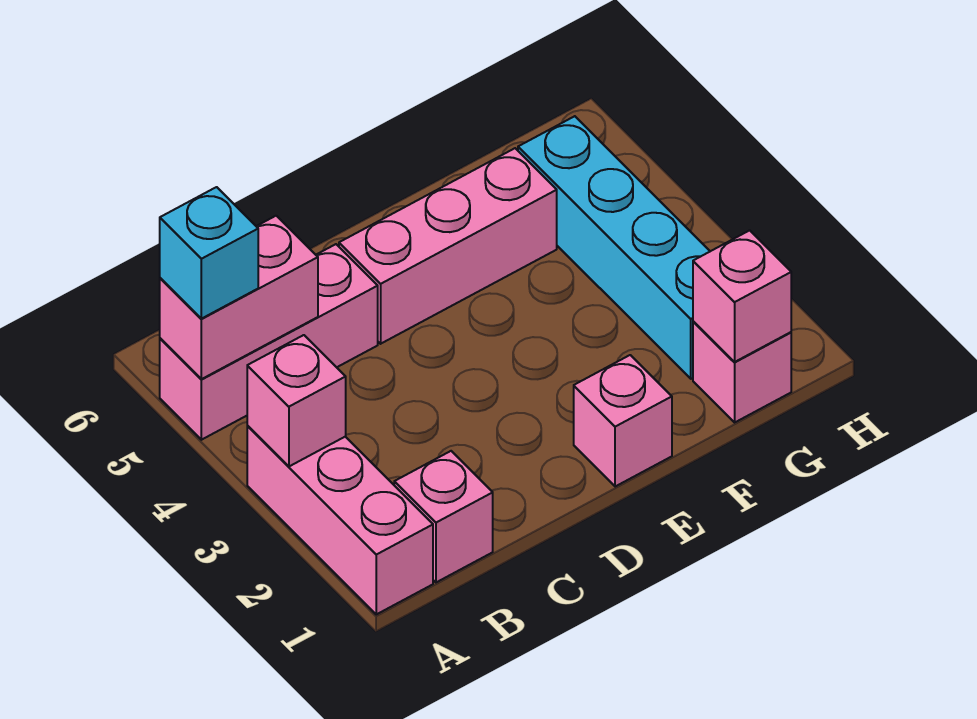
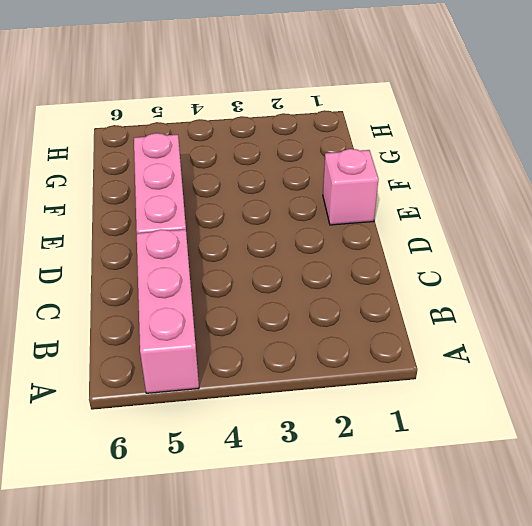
none -> pink 1x3 brick [247,426,433,614]
none -> pink 1x1 brick [394,451,493,582]

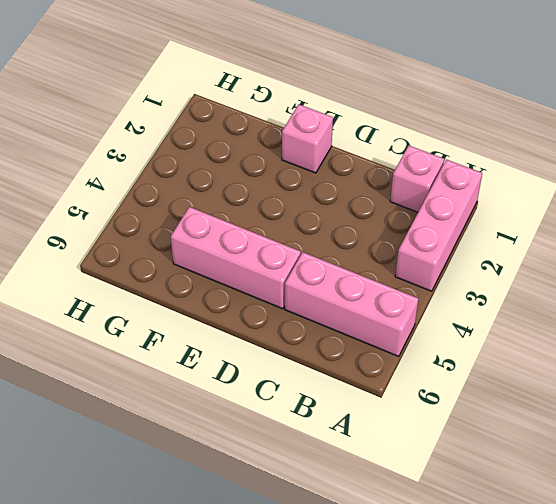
none -> pink 1x1 brick [693,321,791,422]
none -> cyan 1x4 brick [518,116,710,379]

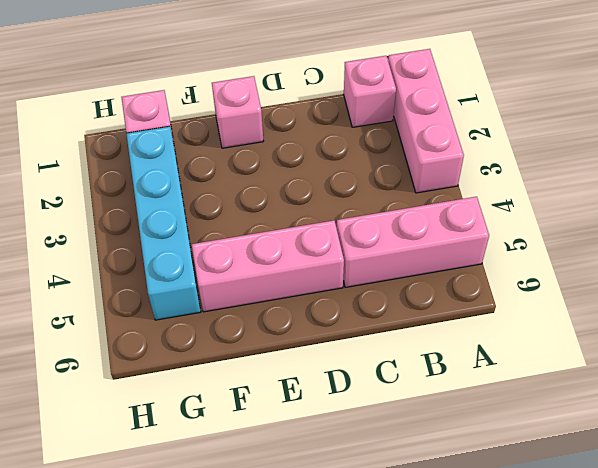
none -> pink 1x1 brick [247,335,346,466]
none -> pink 1x2 brick [160,216,318,379]

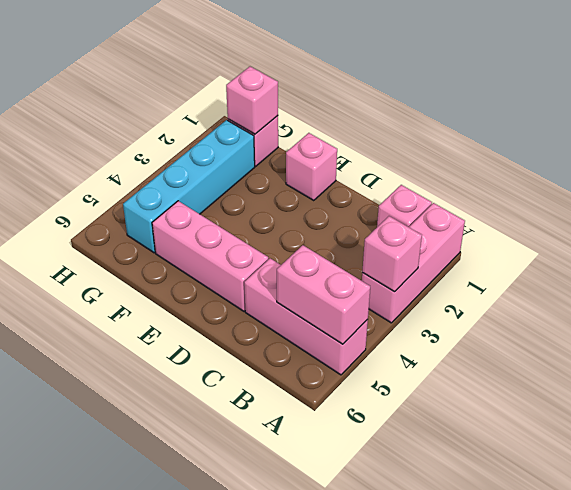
none -> cyan 1x1 brick [160,187,258,319]

